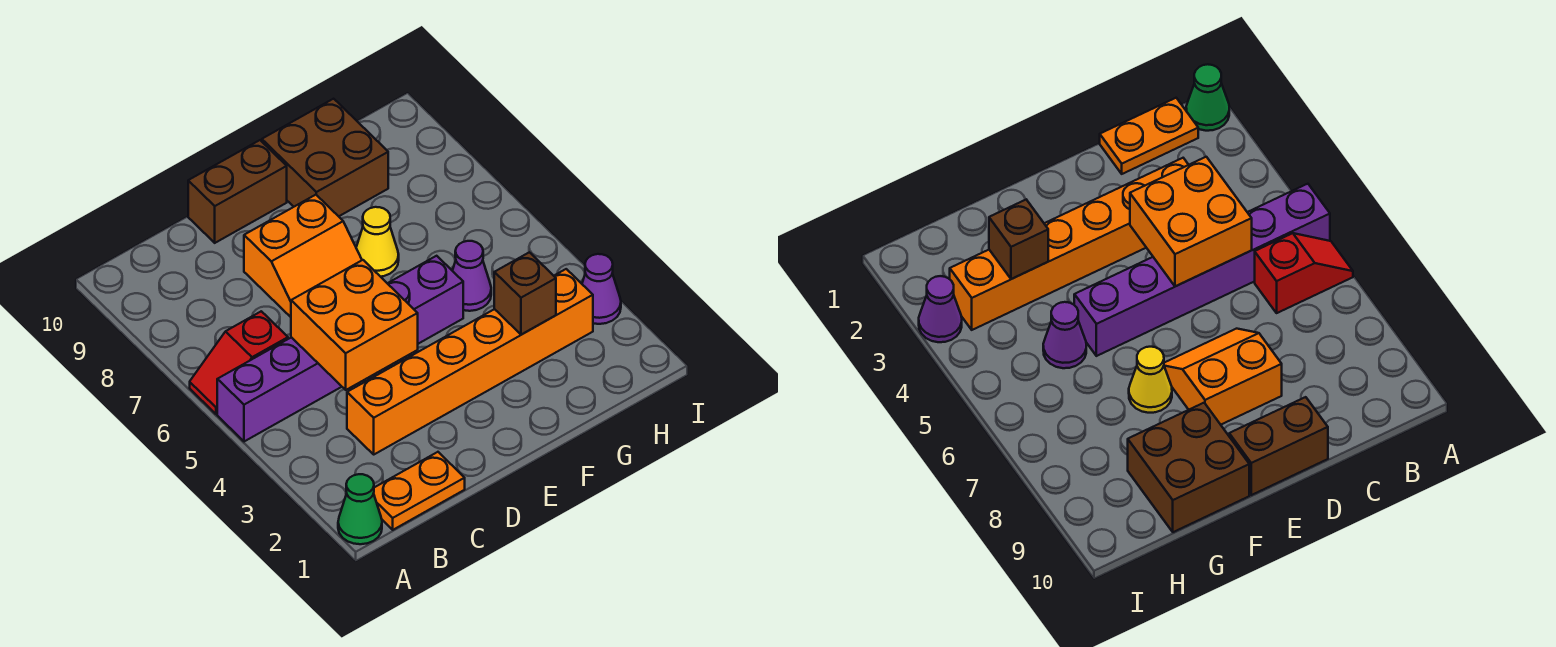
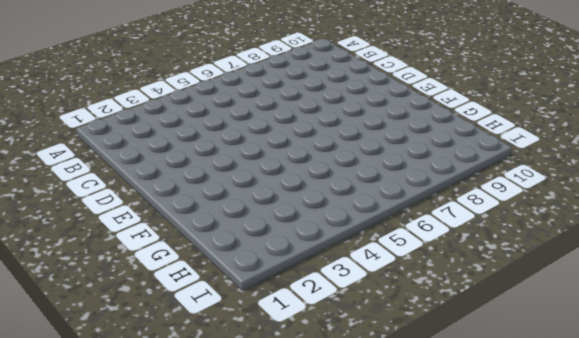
none -> green 1x1 cone [338,474,382,544]
none -> purple 1x6 brick [217,256,463,442]
none -> red 1x2 slope [190,311,288,414]

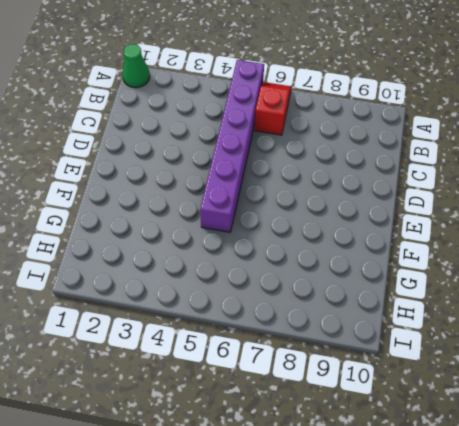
none -> orange 1x2 plate [374,452,465,530]
none -> orange 1x6 brick [347,269,593,454]
none -> orange 2x2 slope [244,195,362,317]

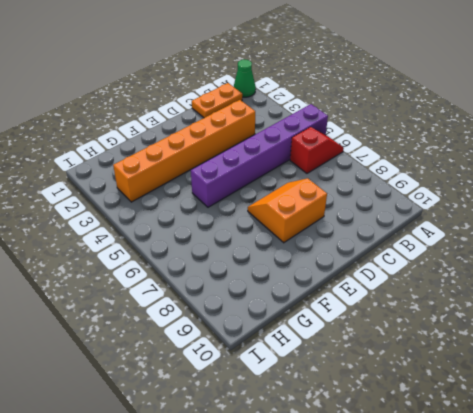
none -> brown 1x2 brick [188,140,287,243]
none -> yellow 1x1 cone [356,207,399,277]
none -> brown 2x2 brick [262,99,388,216]

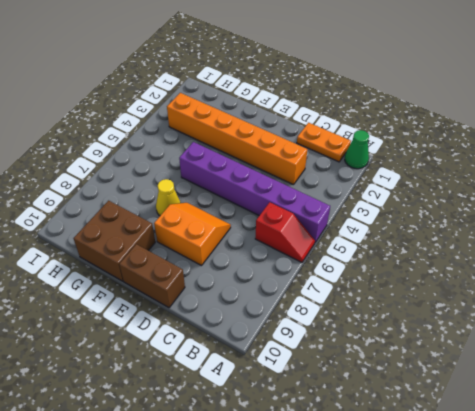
none -> purple 1x1 cone [452,241,491,311]
none -> purple 1x1 cone [582,254,621,324]
none -> orange 2x2 brick [291,260,418,390]

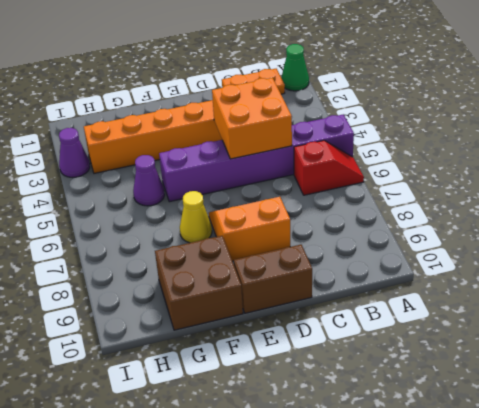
none -> brown 1x1 brick [494,252,556,335]

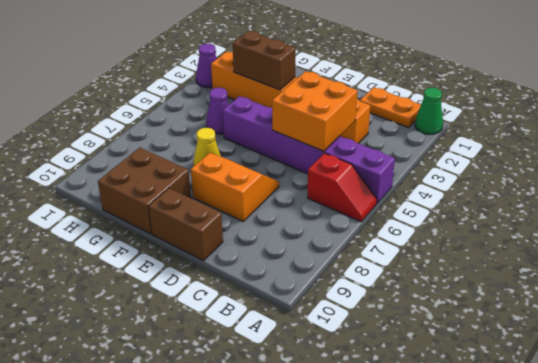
brown 1x2 brick [233,31,296,90] -> brown 1x1 brick [494,252,556,335]

